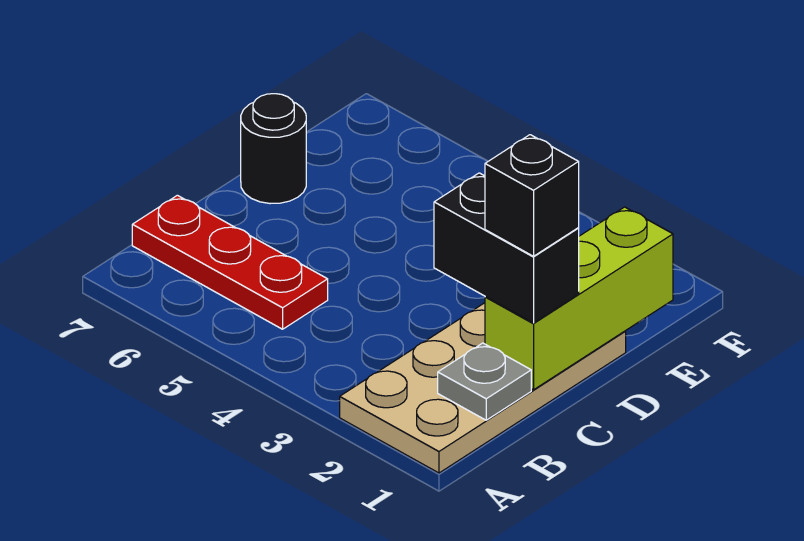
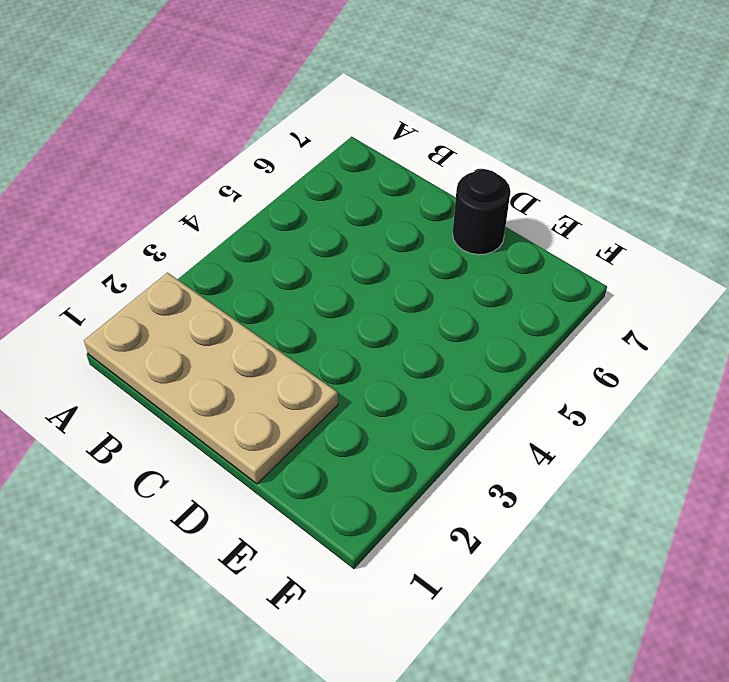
none -> red 1x3 plate [132,195,328,329]
none -> grey 1x1 plate [438,343,531,420]

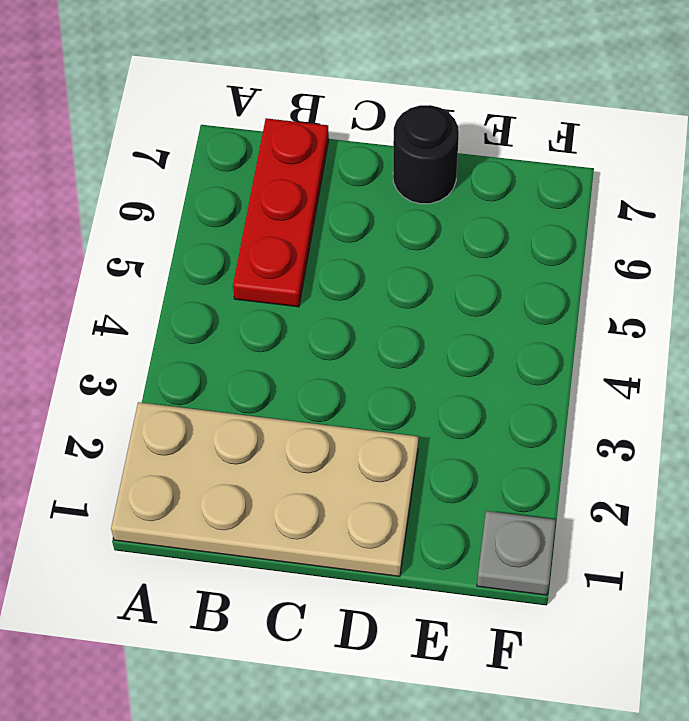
grey 1x1 plate [477,511,556,595] -> grey 1x1 plate moved to [438,343,531,420]
none -> lime 1x3 brick [485,207,673,390]
none -> black 1x2 brick [434,173,579,323]

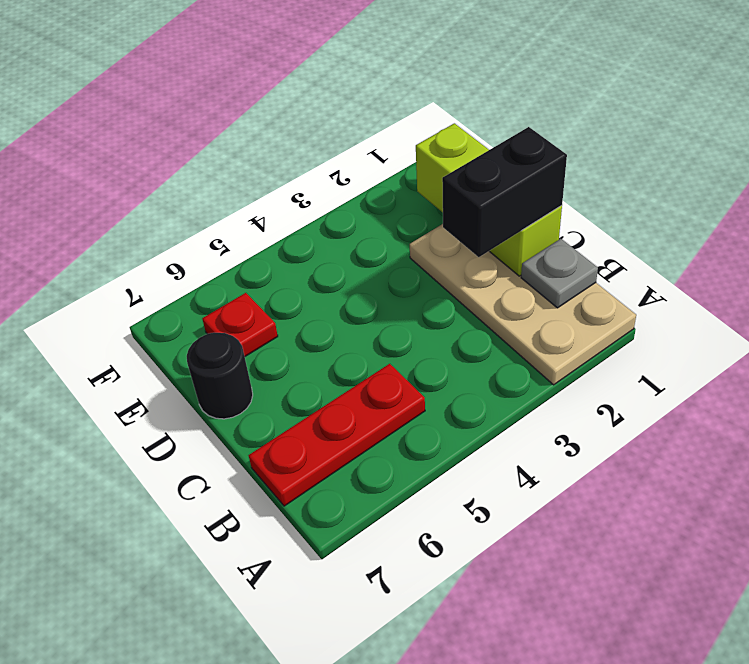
red 1x1 plate [202,293,278,356] -> none
none -> black 1x1 brick [485,135,579,256]

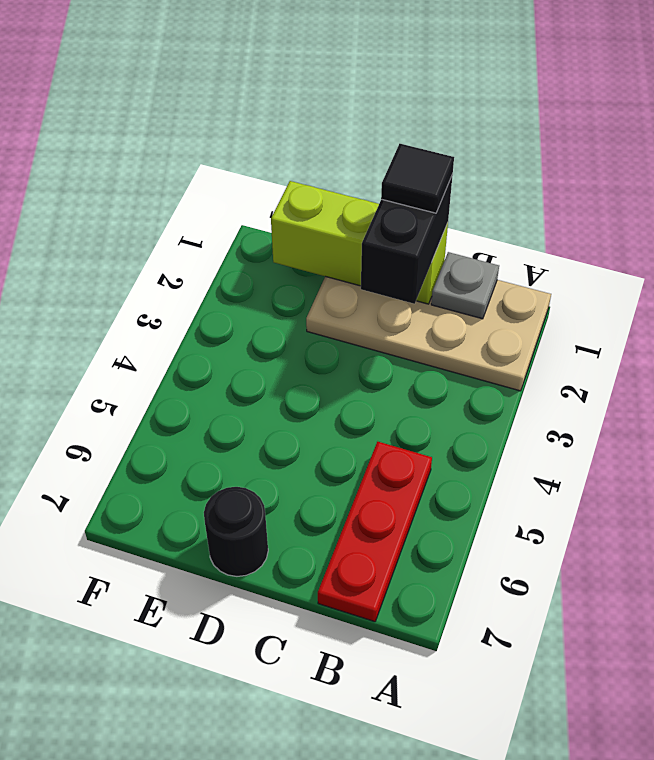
black 1x1 tile [381,144,454,213] -> black 1x1 brick [485,135,579,256]

